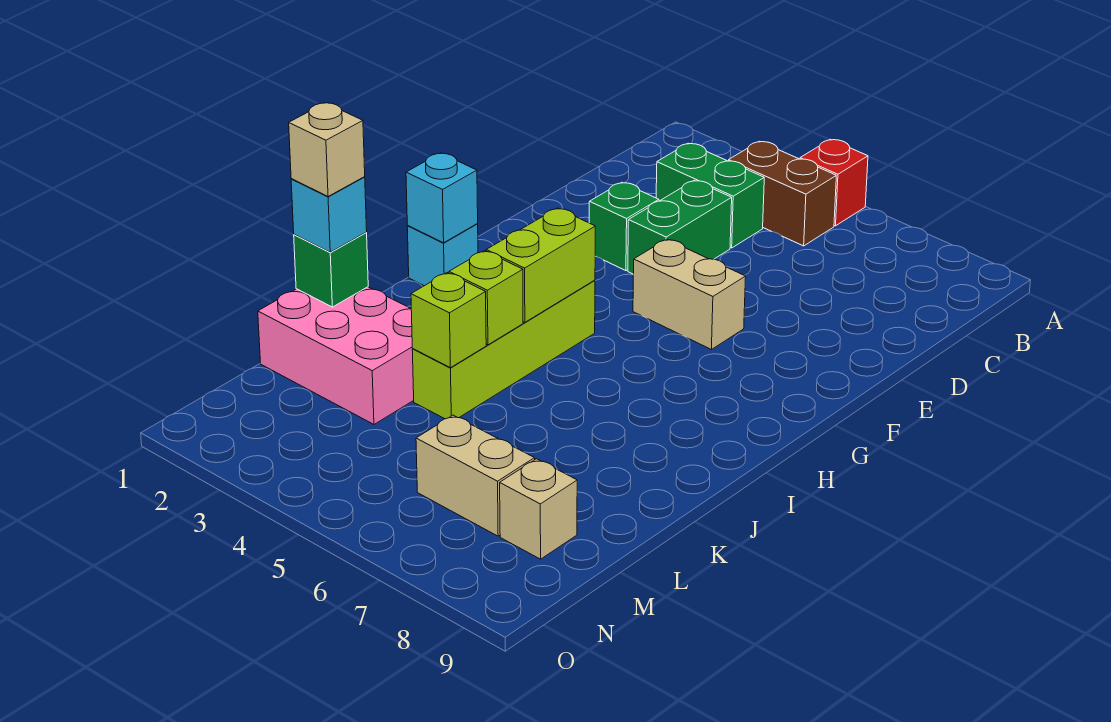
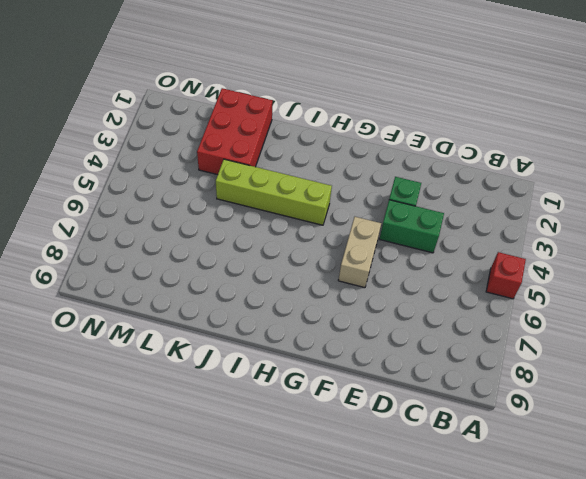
red 2x3 brick [197,88,273,175] -> pink 2x3 brick [258,287,414,424]
none -> brown 1x2 brick [729,141,836,246]
none -> green 1x2 brick [656,143,764,248]
none -> cyan 1x1 brick [407,224,478,286]

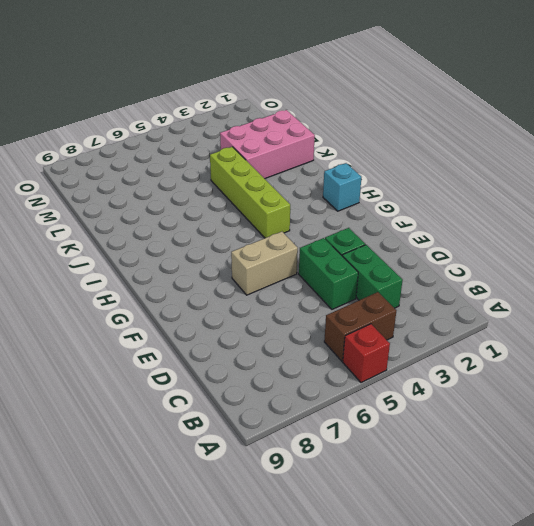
green 1x2 brick [342,245,403,308] -> green 1x2 brick turned to [656,143,764,248]
none -> tan 1x2 brick [416,415,535,536]
none -> tan 1x1 brick [500,459,577,559]
none -> cyan 1x1 brick [406,153,478,243]

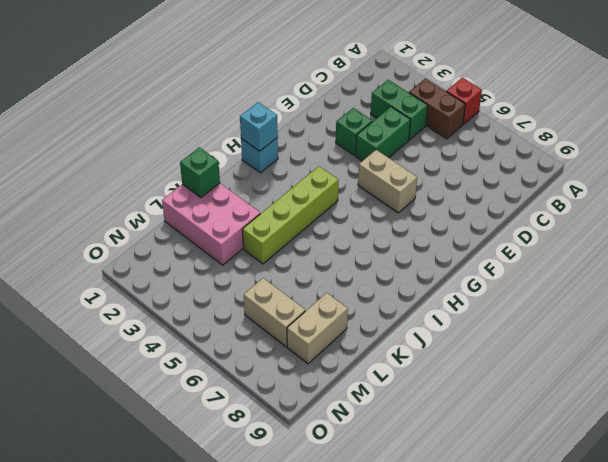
tan 1x2 brick [287,293,348,364] -> tan 1x1 brick [500,459,577,559]
none -> lime 1x2 brick [486,208,595,322]
none -> lime 1x1 brick [449,251,523,345]
none -> lime 1x1 brick [411,273,486,368]

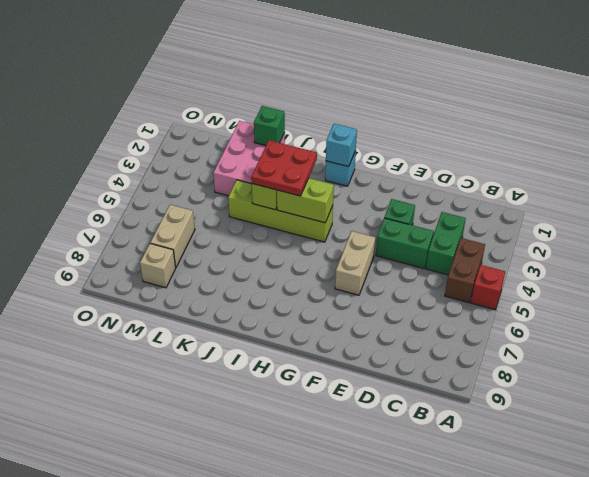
red 2x2 plate [251,140,317,196] -> none
none -> lime 1x1 brick [411,273,486,368]
none -> cyan 1x1 brick [291,177,367,252]
none -> tan 1x1 brick [289,103,365,196]

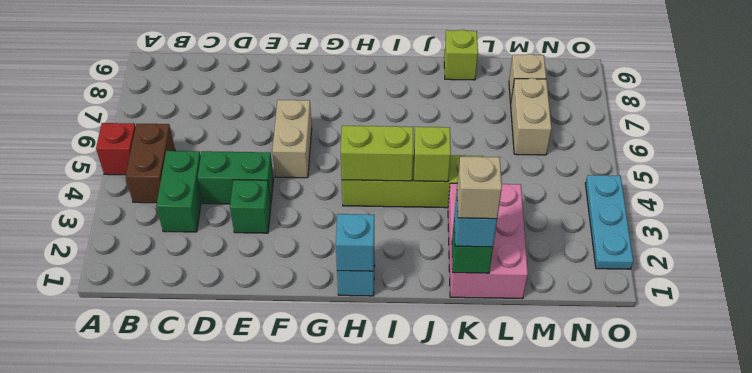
lime 1x1 brick [444,30,478,80] -> lime 1x1 brick moved to [411,273,486,368]
cyan 1x3 plate [585,175,633,269] -> none

